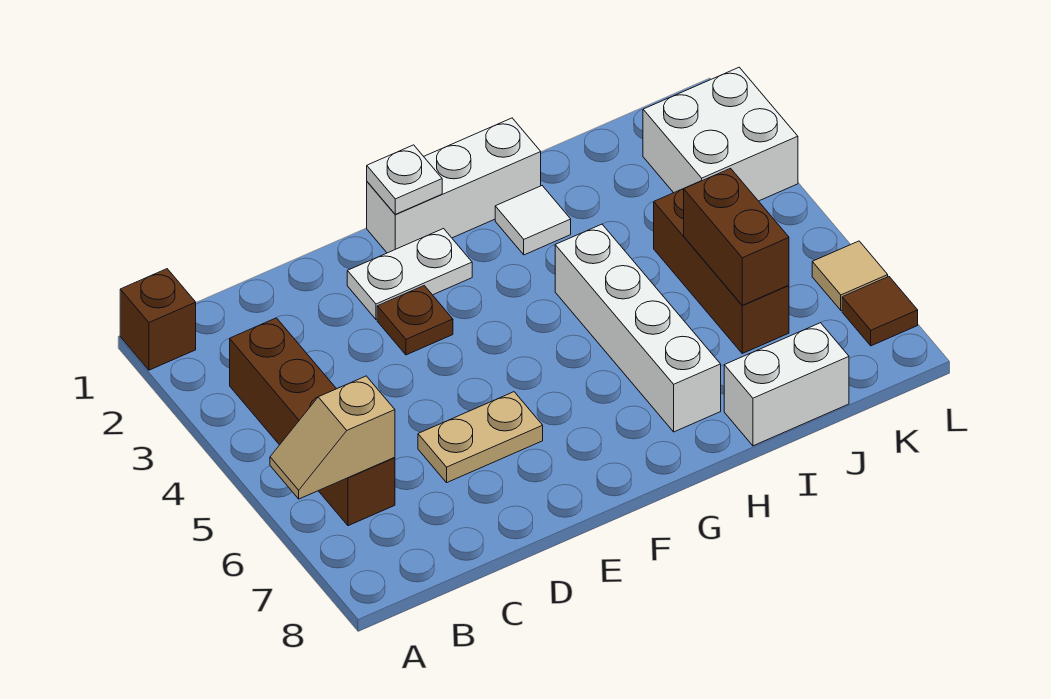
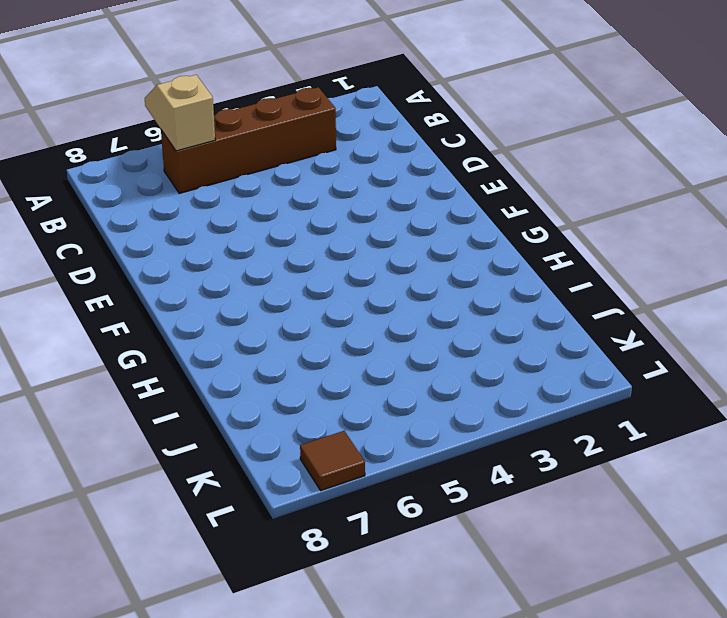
none -> brown 1x1 brick [120,269,196,370]
none -> tan 1x2 plate [418,392,543,482]
none -> white 1x2 plate [347,229,472,319]

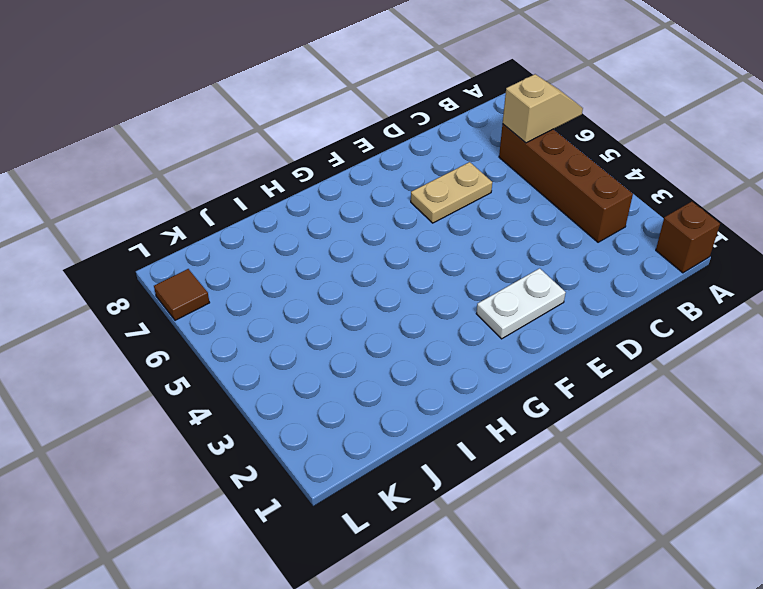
none -> brown 1x1 plate [377,286,453,355]
none -> white 1x3 brick [367,118,541,253]
none -> white 1x1 tile [495,186,571,255]

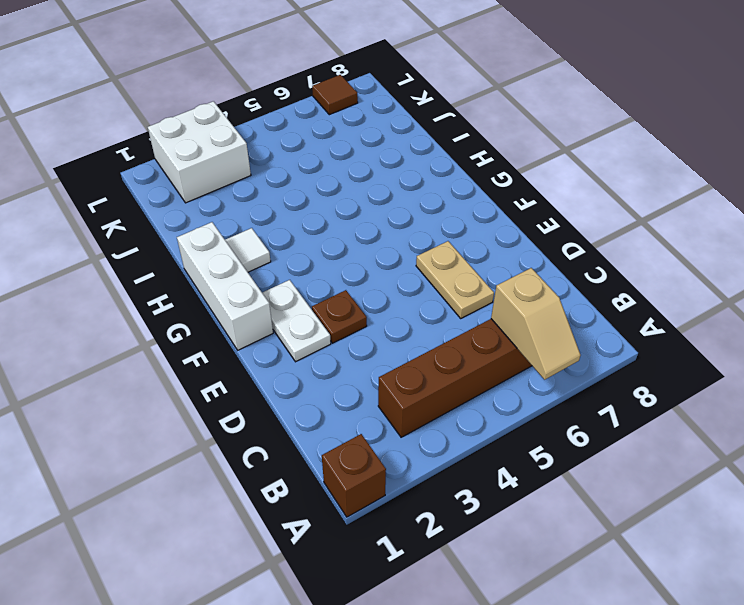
none -> white 1x4 brick [555,224,721,432]
none -> white 1x2 brick [724,323,849,446]
none -> brown 1x3 brick [654,183,789,353]

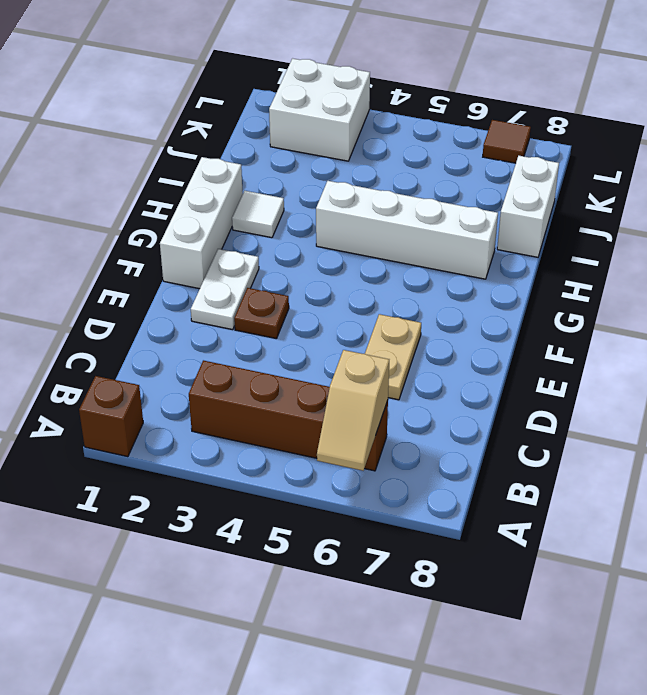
none -> brown 1x3 brick [654,183,789,353]
none -> tan 1x1 tile [812,241,888,310]
none -> white 1x1 plate [367,145,442,214]

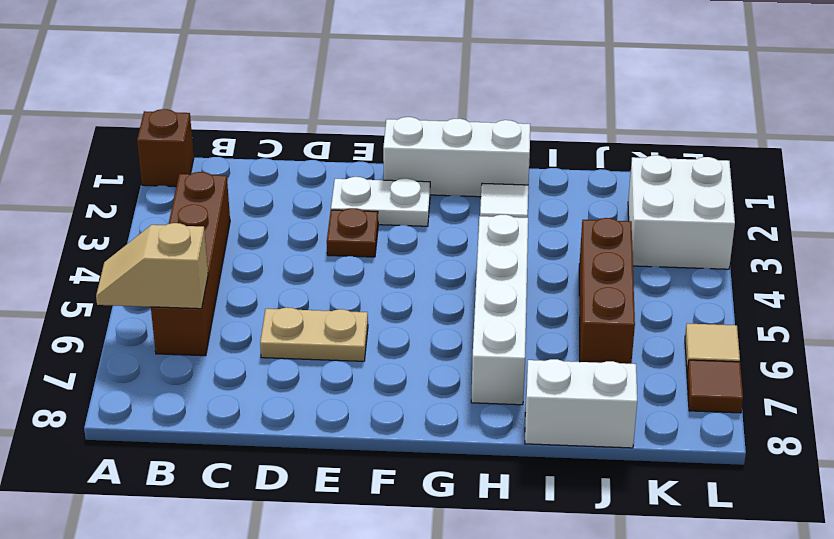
none -> white 1x1 plate [367,145,442,214]
none -> brown 1x2 brick [684,168,789,305]

